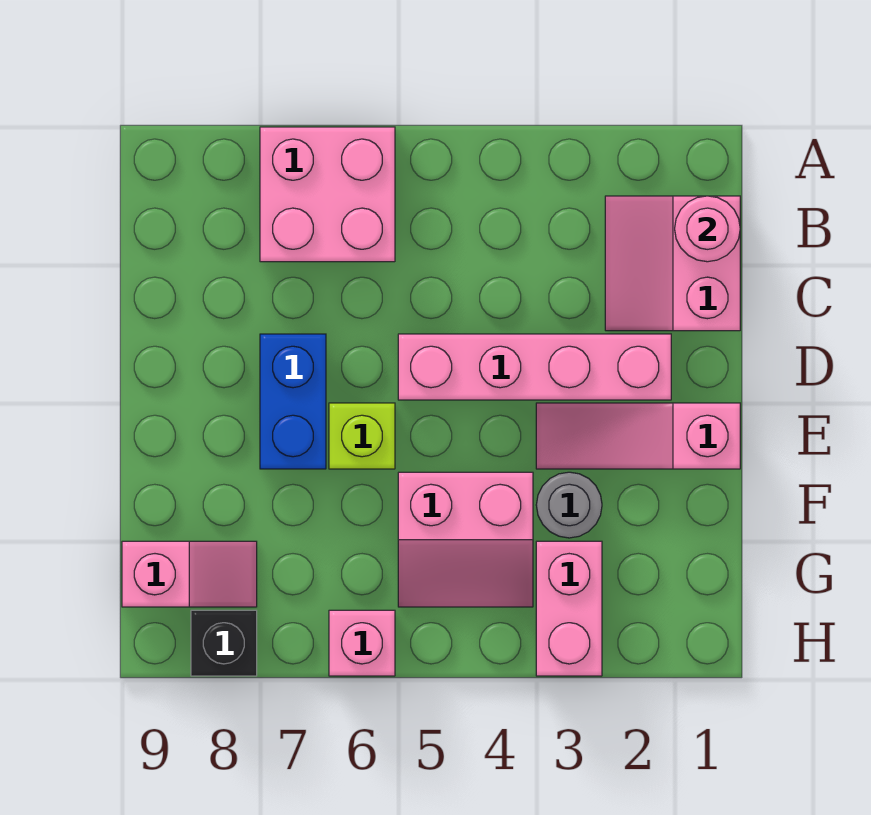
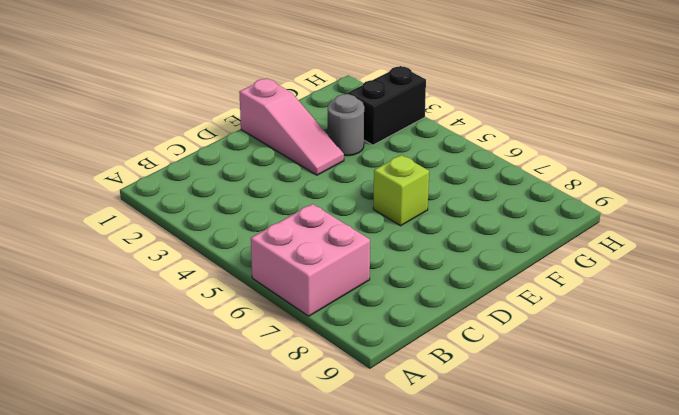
black 1x2 brick [348,66,426,145] -> pink 1x2 brick [536,541,602,676]
none -> pink 2x2 slope [605,196,740,331]
none -> pink 1x4 brick [398,334,671,400]
none -> blue 1x2 brick [260,334,326,469]

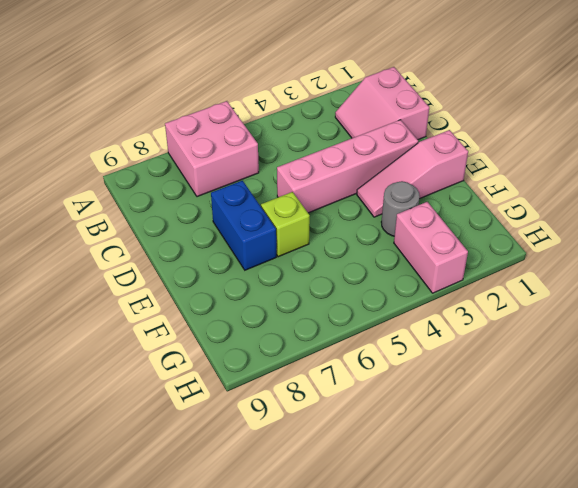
none -> pink 2x2 slope [398,472,533,607]
none -> pink 1x2 slope [122,541,257,607]
none -> pink 1x1 brick [329,610,395,676]

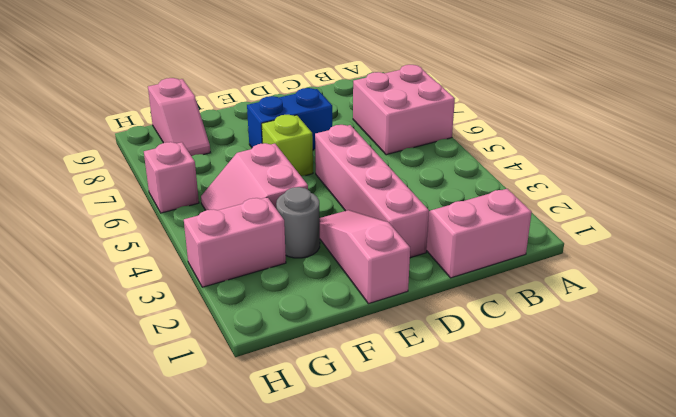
none -> black 1x1 brick [191,610,257,676]
none -> pink 1x1 round brick [675,196,740,262]

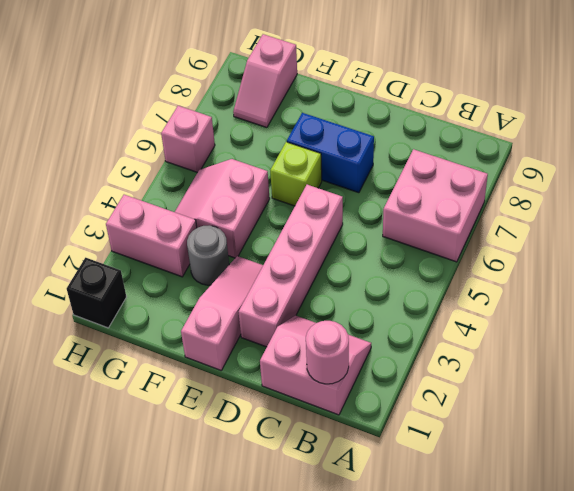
black 1x1 brick [67,258,126,328] -> black 1x1 brick moved to [191,610,257,676]

